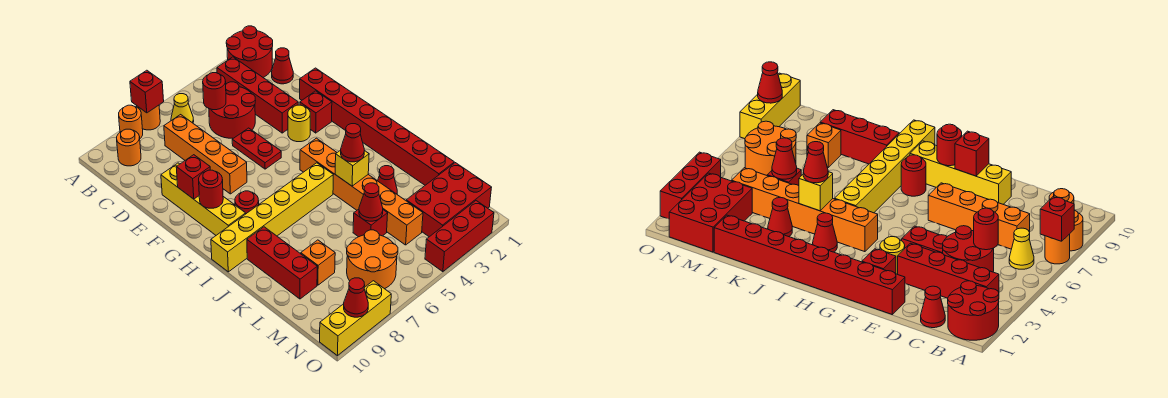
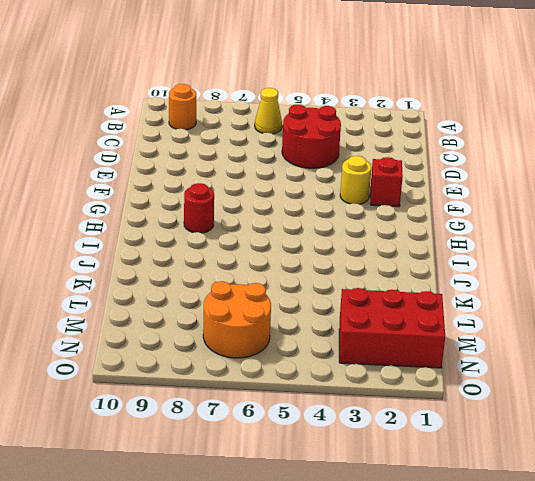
none -> red 2x2 round brick [226,26,273,77]
none -> orange 1x1 round brick [137,105,160,130]
none -> orange 1x1 round brick [119,105,143,138]
none -> red 1x4 brick [217,57,298,133]

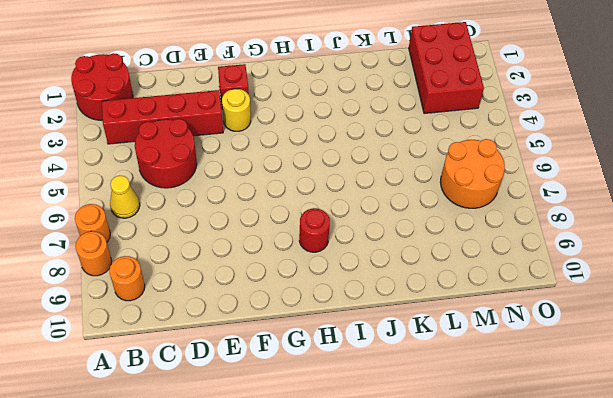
none -> red 1x1 cone [272,48,293,84]
none -> orange 1x4 brick [164,115,247,194]
none -> red 1x8 brick [300,68,454,185]
none -> red 1x2 plate [232,128,281,169]

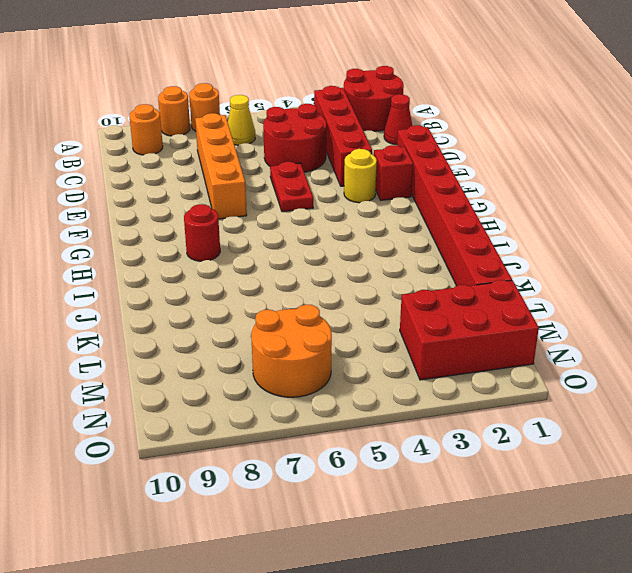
none -> yellow 1x4 brick [161,163,246,235]
none -> orange 1x6 brick [300,138,423,245]
none -> red 1x1 cone [813,213,837,252]
none -> yellow 1x6 brick [211,163,333,272]

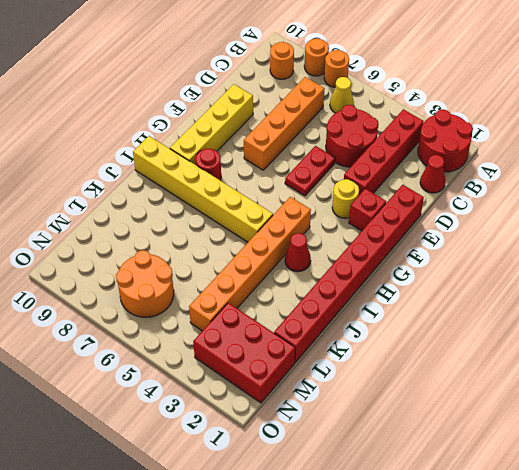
none -> red 1x3 brick [247,227,317,299]
none -> red 1x1 cone [378,166,397,194]
none -> red 1x1 brick [353,209,388,237]
none -> orange 1x1 brick [301,240,335,285]

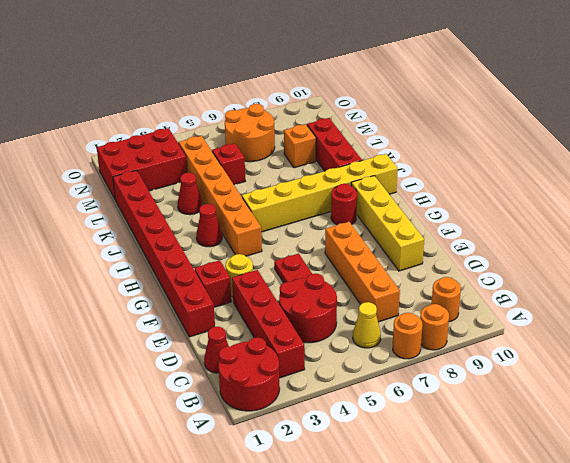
none -> red 1x3 brick [425,201,494,272]
none -> yellow 1x3 brick [320,281,391,356]
none -> red 1x1 brick [130,70,164,113]
none -> red 1x1 round brick [203,73,226,110]

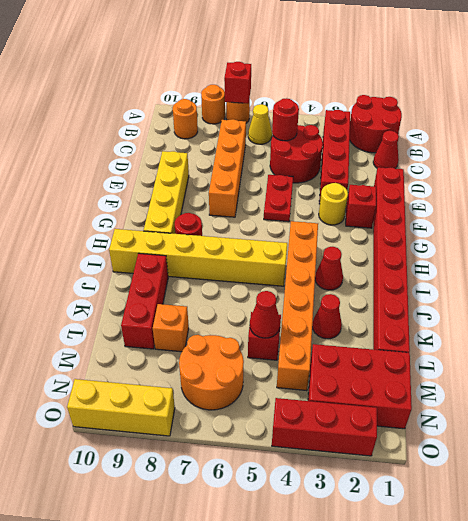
none -> red 1x1 brick [176,155,210,199]
none -> red 1x1 round brick [199,170,223,208]
none -> yellow 1x1 brick [335,150,369,186]
none -> red 1x1 cone [344,278,368,317]

